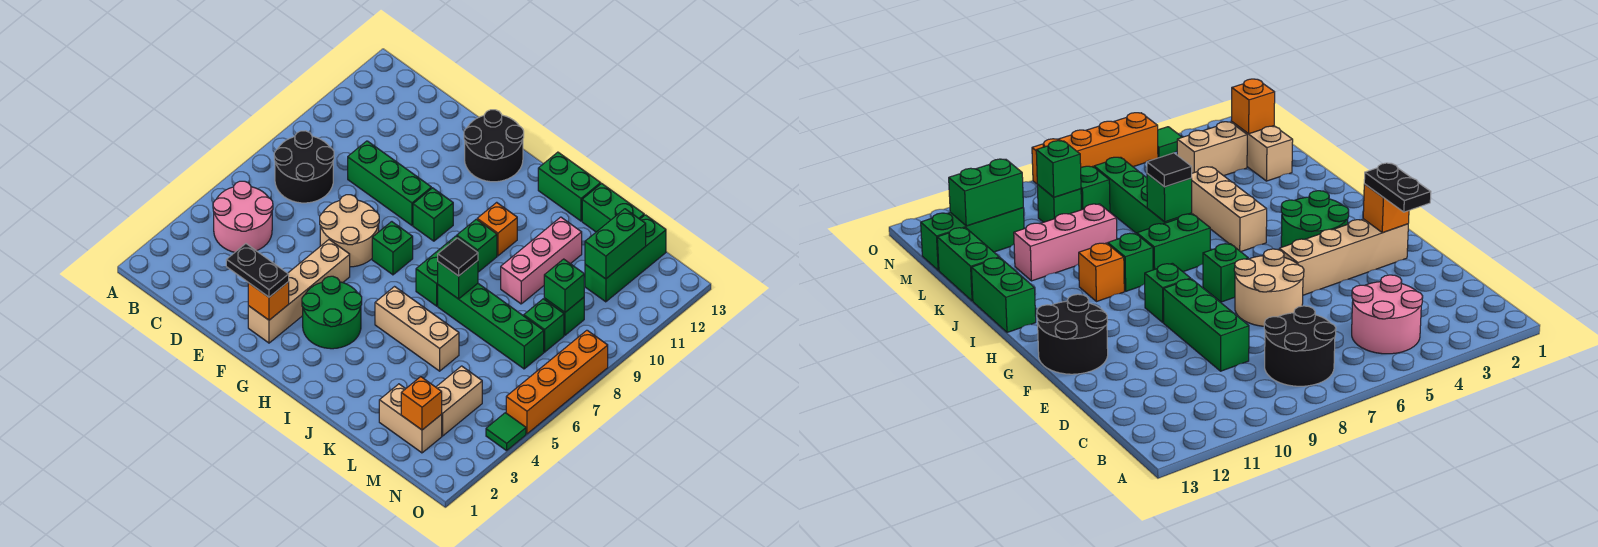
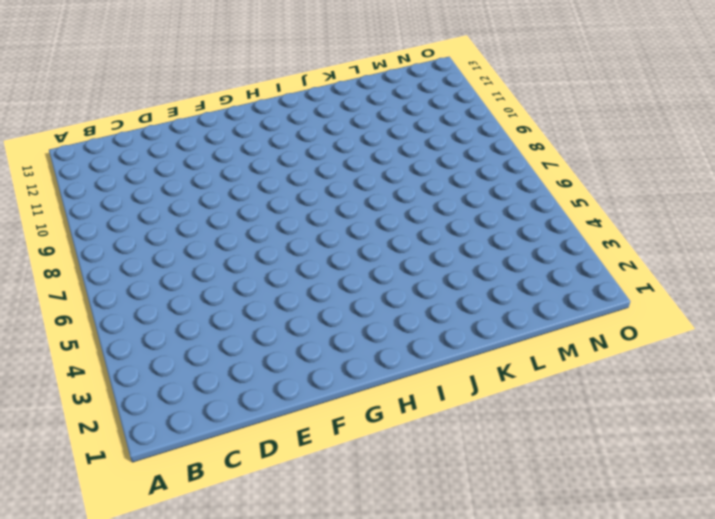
none -> pink 2x2 round brick [213,181,273,252]
none -> black 2x2 round brick [274,131,334,203]
none -> green 1x3 brick [348,141,431,225]
none -> tan 2x2 round brick [320,195,379,267]

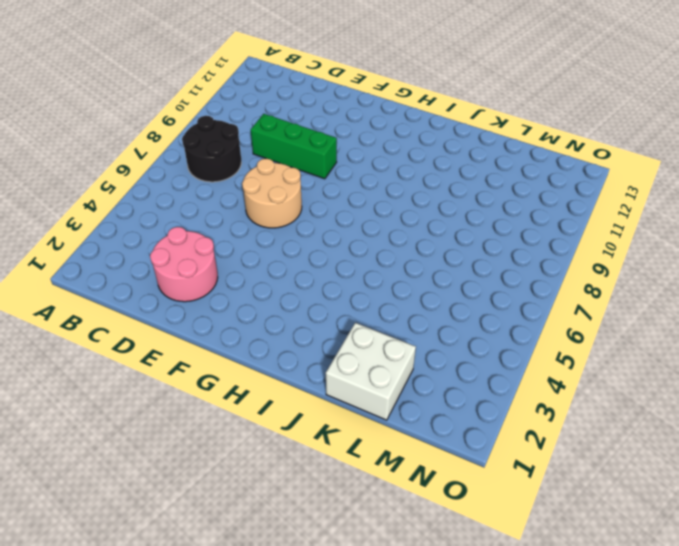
pink 2x2 round brick [150,227,218,302] -> pink 2x2 round brick moved to [213,181,273,252]
white 2x2 brick [326,323,416,420] -> tan 1x2 brick [379,384,442,453]
none -> tan 1x4 brick [248,240,350,343]
none -> black 2x2 round brick [464,110,524,182]
none -> green 2x2 round brick [302,276,362,349]
none -> green 1x1 brick [372,222,413,275]

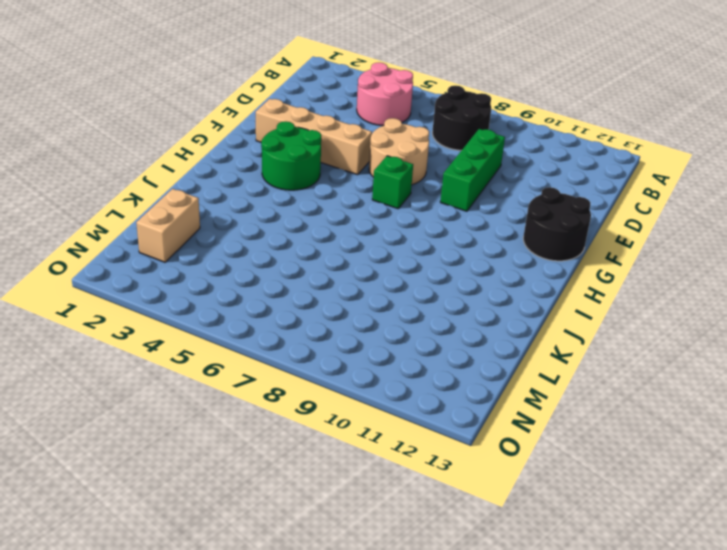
none -> green 1x1 brick [413,188,453,241]
none -> tan 1x3 brick [375,287,459,371]
none -> green 1x2 brick [416,236,476,306]
none -> green 1x1 brick [457,219,497,272]

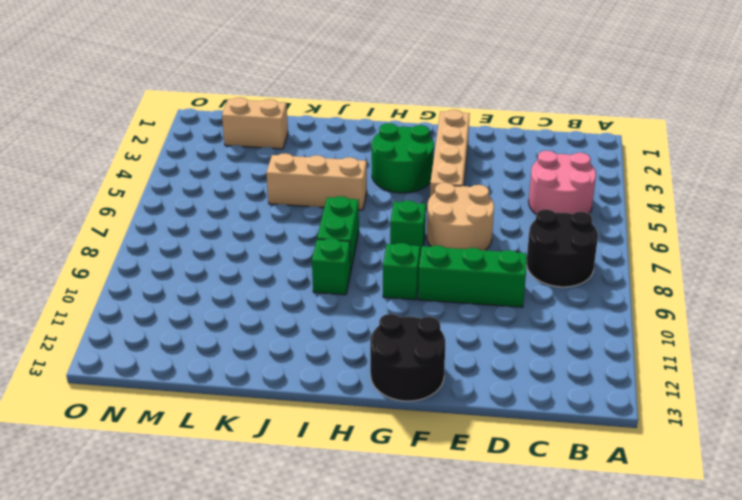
none -> orange 1x1 brick [477,202,517,256]
none -> green 1x2 brick [538,152,601,221]
none -> green 1x4 brick [438,284,544,369]
none -> pink 1x3 brick [501,217,582,304]

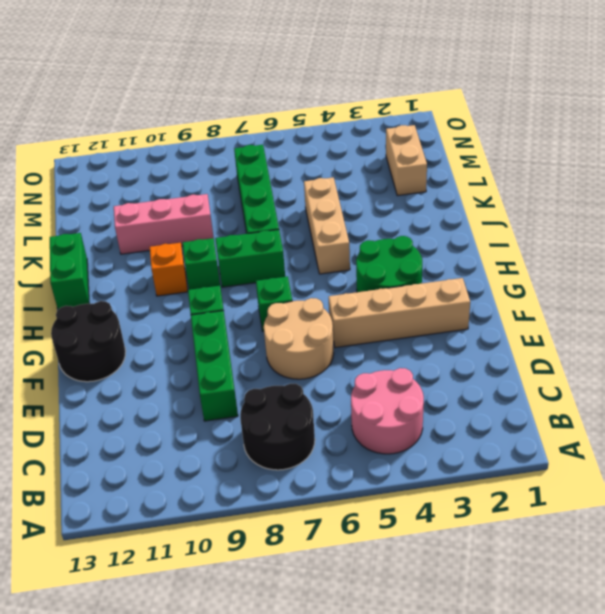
none -> green 1x2 brick [582,184,644,232]
none -> tan 1x2 brick [436,366,482,436]
none -> green 1x1 brick [524,299,564,352]
none -> green 1x1 brick [544,297,584,335]

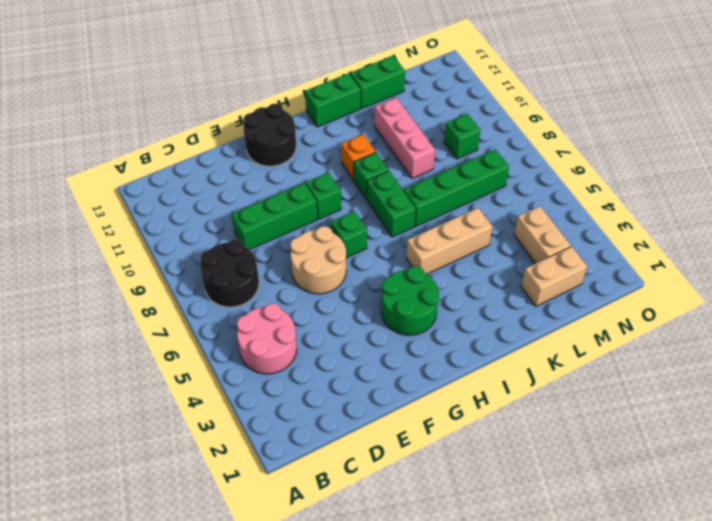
none -> tan 1x4 brick [248,240,350,343]
none -> green 1x1 brick [524,299,564,352]
none -> green 1x3 brick [585,215,666,302]
none -> green 1x1 tile [486,413,526,451]

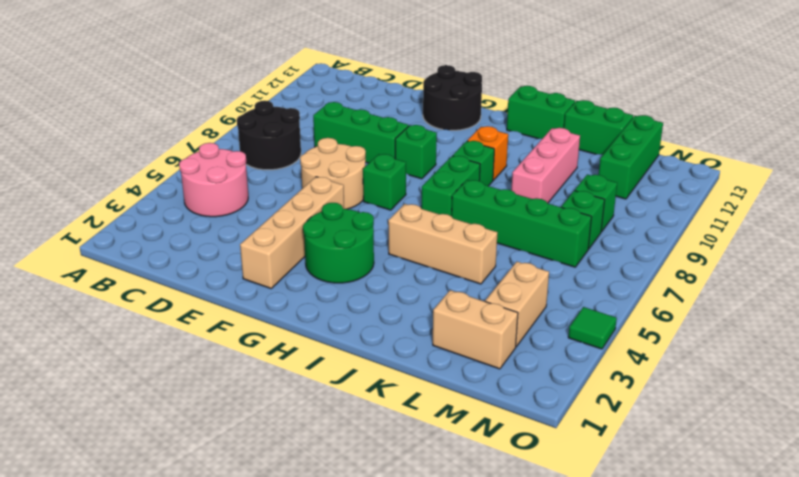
none -> orange 1x4 brick [506,330,608,434]
none -> orange 1x1 brick [248,282,289,320]
none -> green 1x1 brick [438,261,478,299]
none -> orange 1x1 brick [401,377,442,430]

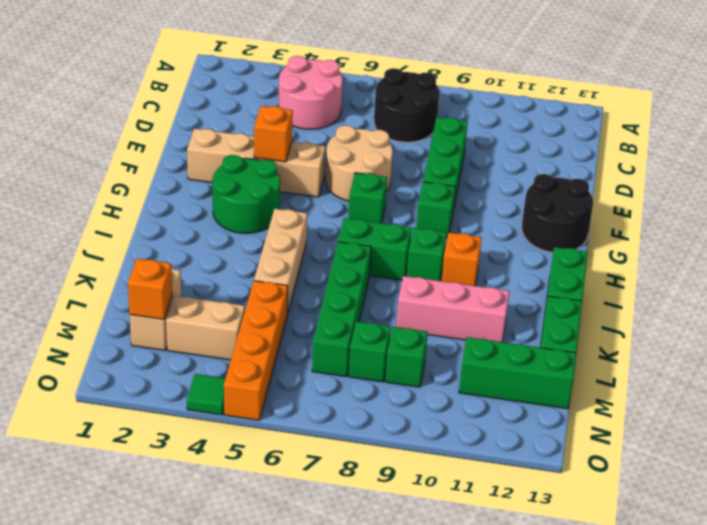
orange 1x1 brick [254,106,293,162] -> orange 1x1 brick moved to [248,282,289,320]
orange 1x4 brick [224,281,288,420] -> orange 1x4 brick turned to [506,330,608,434]
none -> green 1x1 brick [438,261,478,299]
none -> green 1x1 brick [544,259,584,312]
none -> green 1x2 brick [585,209,646,279]
none -> black 1x2 plate [226,244,289,297]

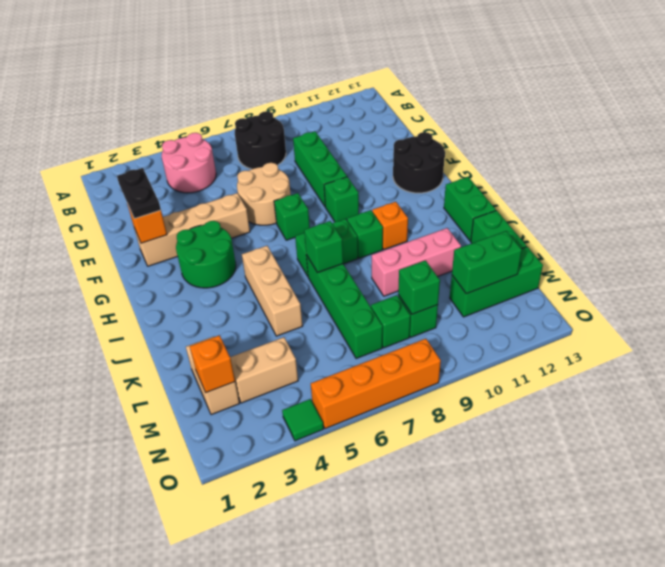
none -> black 1x1 tile [438,238,478,276]

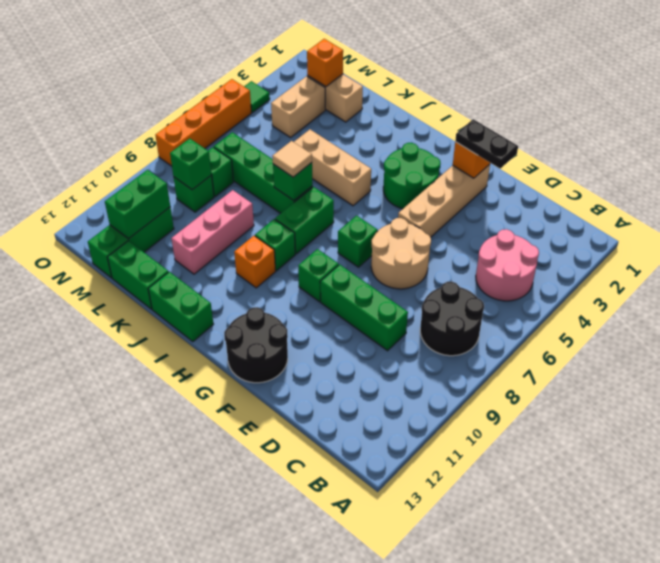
tan 1x1 tile [272,141,312,177] -> black 1x1 tile [438,238,478,276]

